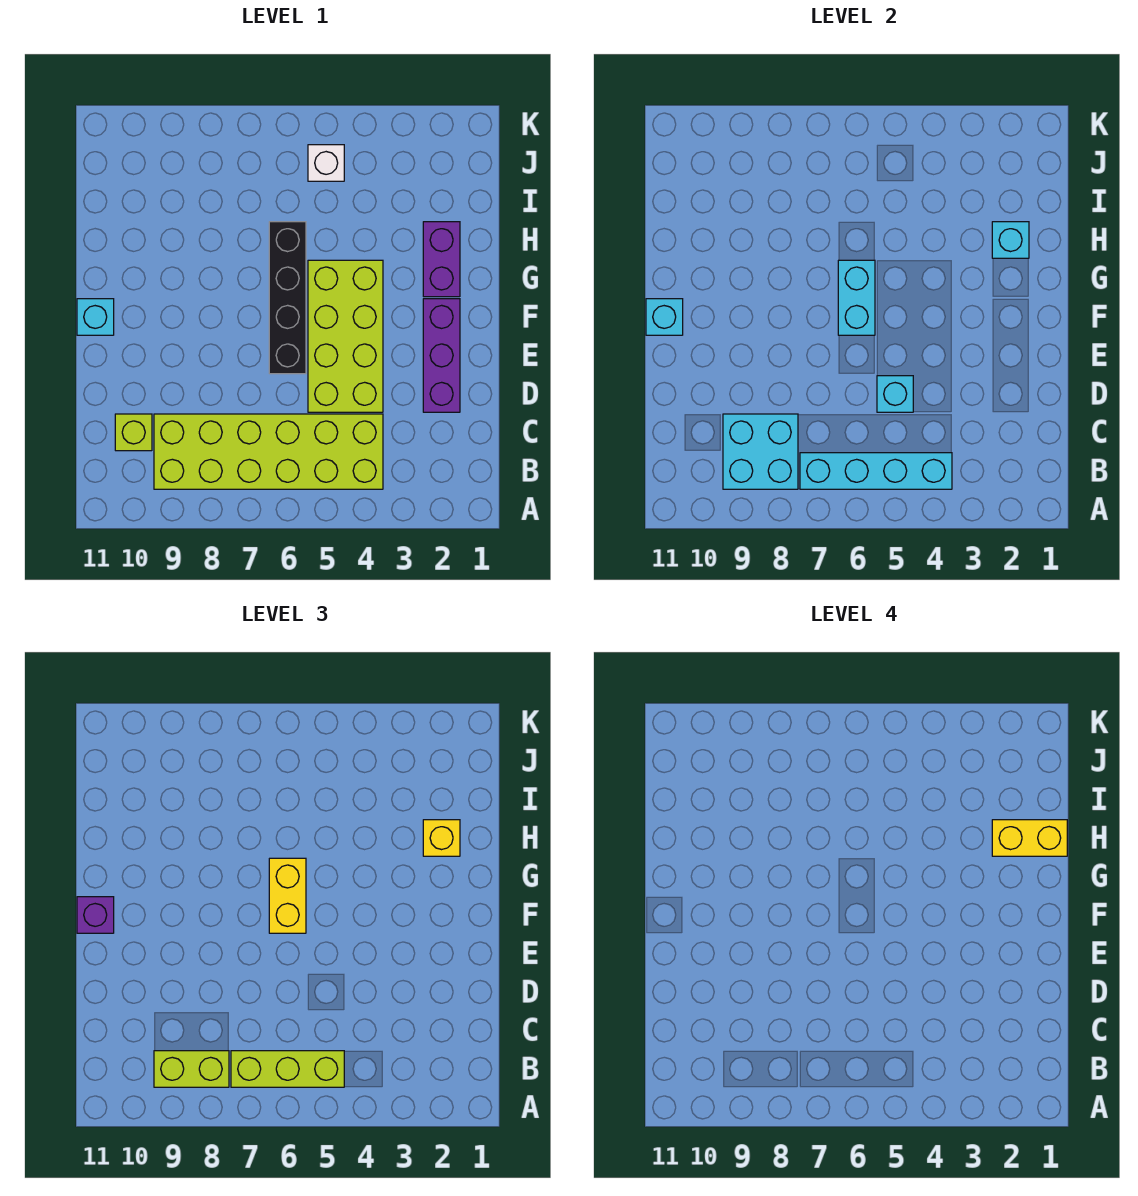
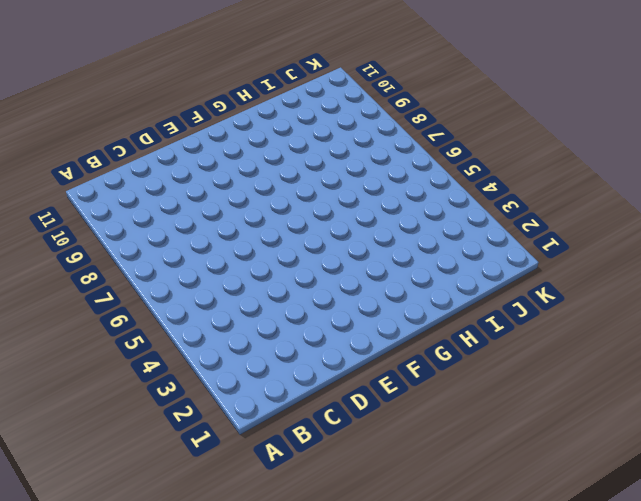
none -> lime 2x6 brick [154,414,383,489]
none -> lime 1x1 brick [115,414,152,451]
none -> purple 1x3 brick [423,299,460,412]

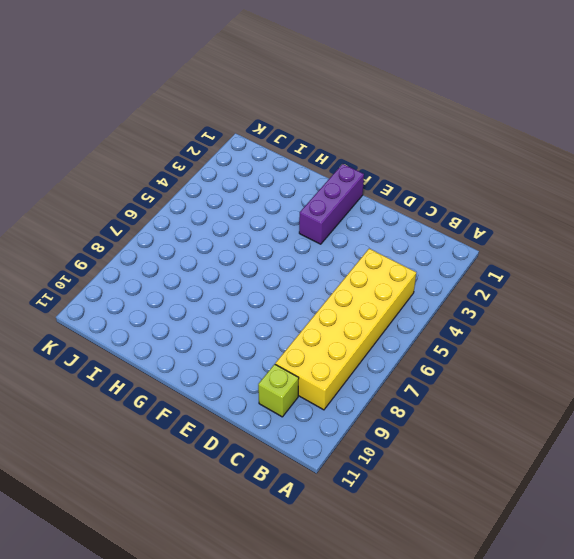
yellow 2x6 brick [275,249,416,410] -> lime 2x6 brick [154,414,383,489]
purple 1x3 brick [299,164,364,244] -> purple 1x3 brick turned to [423,299,460,412]
none -> lime 2x4 brick [308,260,383,412]
none -> black 1x4 brick [269,222,306,374]
none -> cyan 1x1 brick [77,299,114,335]

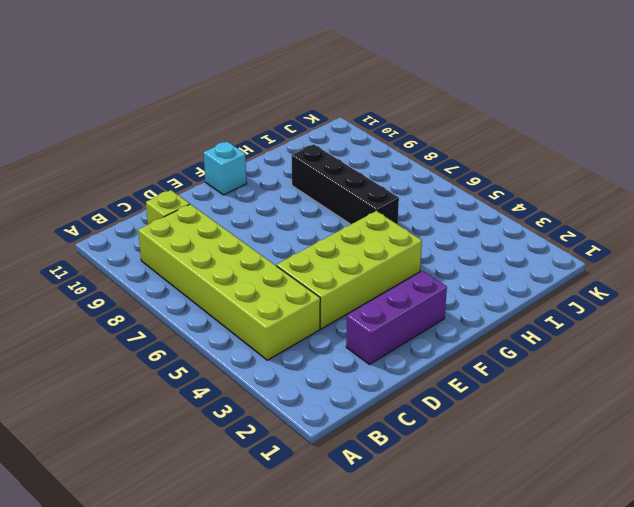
black 1x4 brick [292,144,399,224] -> black 1x4 brick turned to [269,222,306,374]
none -> purple 1x2 brick [423,222,460,297]
none -> white 1x1 brick [308,145,344,181]
none -> cyan 1x4 brick [800,453,952,489]

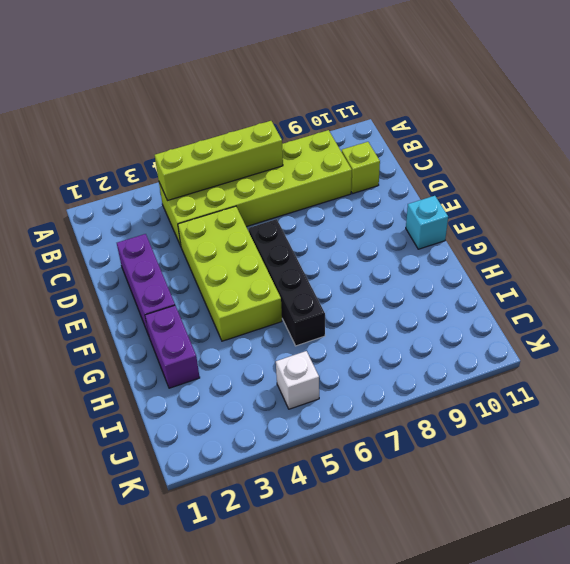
lime 1x4 brick [155,121,283,201] -> cyan 1x4 brick [800,453,952,489]
none -> cyan 2x2 brick [723,414,798,489]
none -> cyan 1x1 brick [877,376,913,412]
none -> cyan 1x2 brick [838,260,875,335]

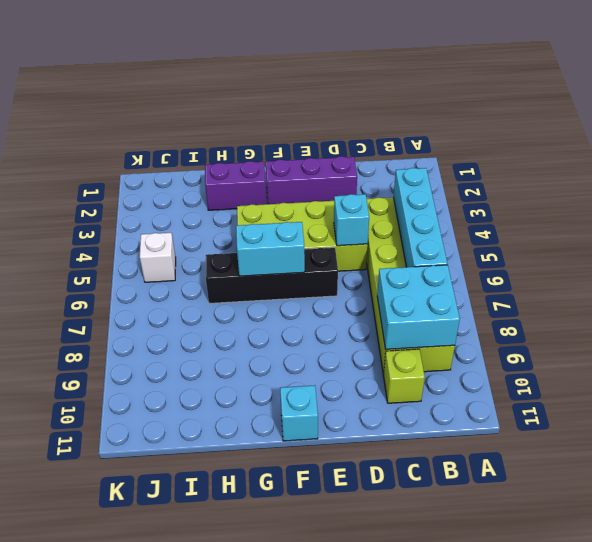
none -> cyan 1x1 brick [646,299,683,335]
none -> cyan 1x1 brick [992,222,1029,258]
none -> lime 1x3 brick [231,1051,344,1087]

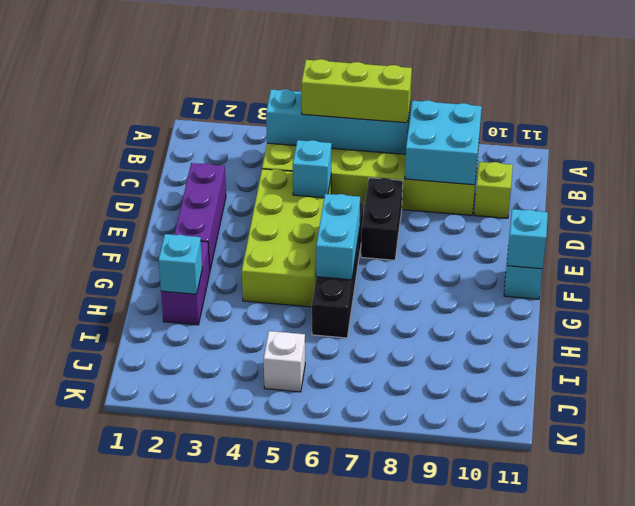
black 1x2 brick [361,178,403,260] -> none
none -> lime 1x2 brick [154,1051,229,1087]
none -> yellow 1x2 brick [269,858,306,933]
none -> purple 1x1 brick [77,897,114,933]

